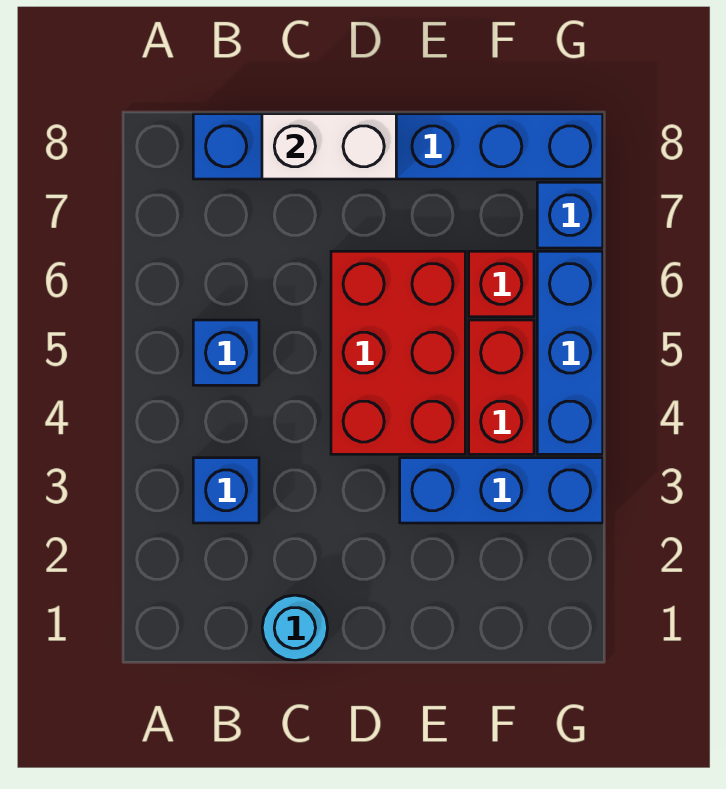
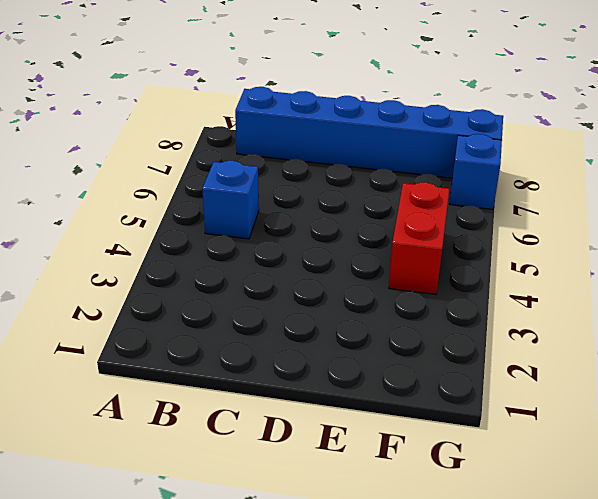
none -> blue 1x1 brick [193,458,259,523]
none -> cyan 1x1 round brick [262,595,328,661]

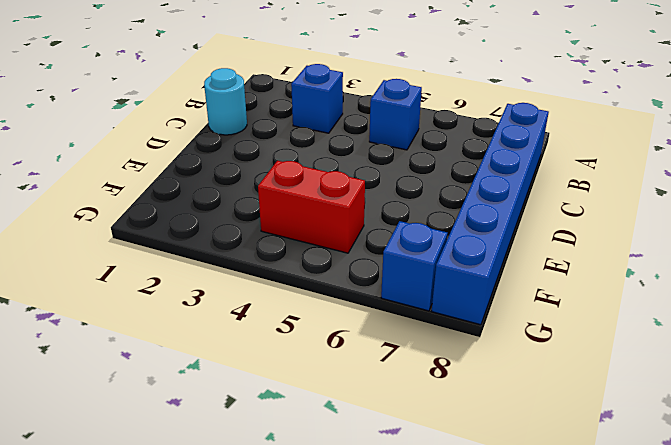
none -> red 2x3 brick [331,251,465,454]
none -> blue 1x3 brick [400,458,603,523]

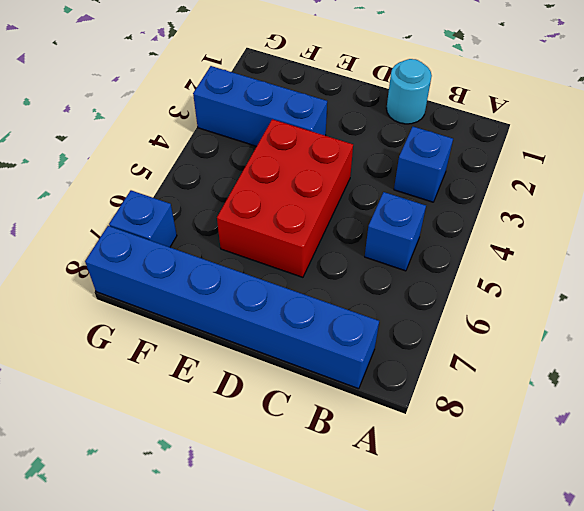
none -> red 1x2 brick [469,320,534,454]
none -> red 1x1 brick [469,251,534,317]

